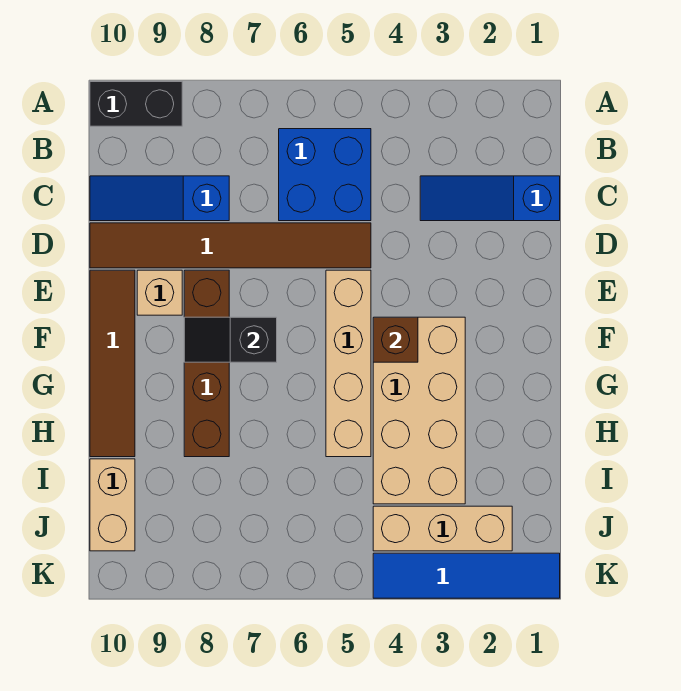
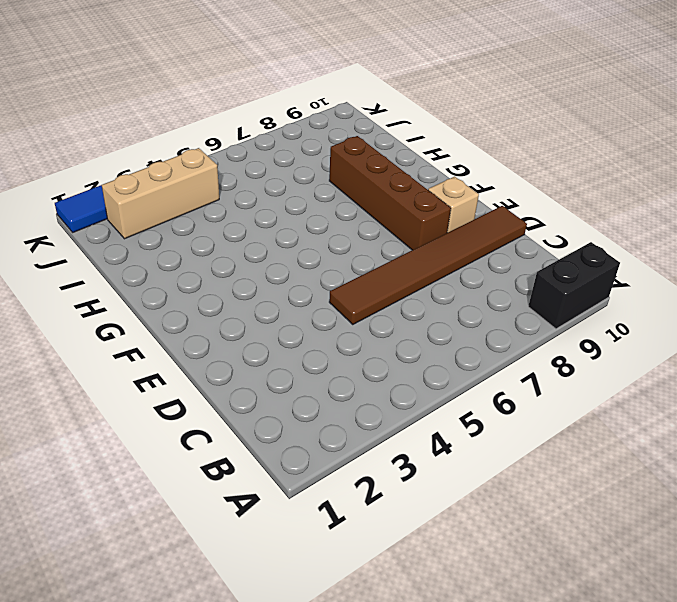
none -> blue 2x2 brick [279,129,371,221]
none -> blue 1x3 slope [420,176,560,221]
none -> blue 1x3 slope [90,176,229,221]

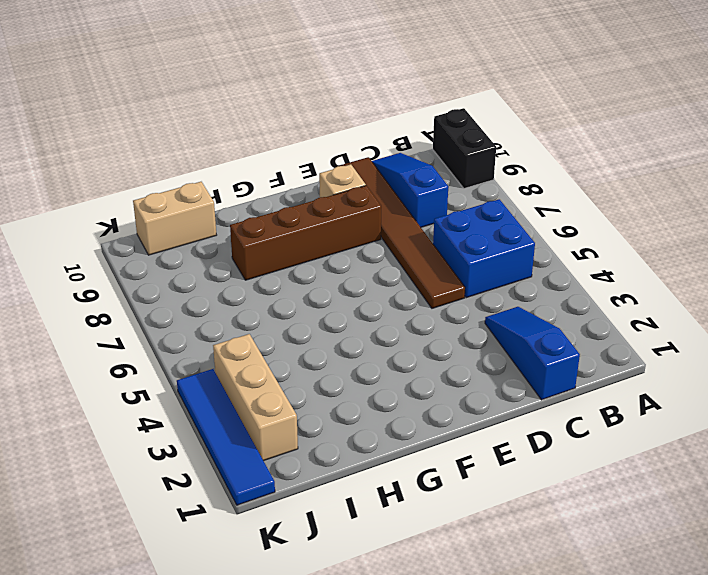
none -> tan 1x4 brick [326,270,371,457]
none -> brown 1x4 tile [90,270,135,457]
none -> tan 2x4 brick [373,317,465,504]

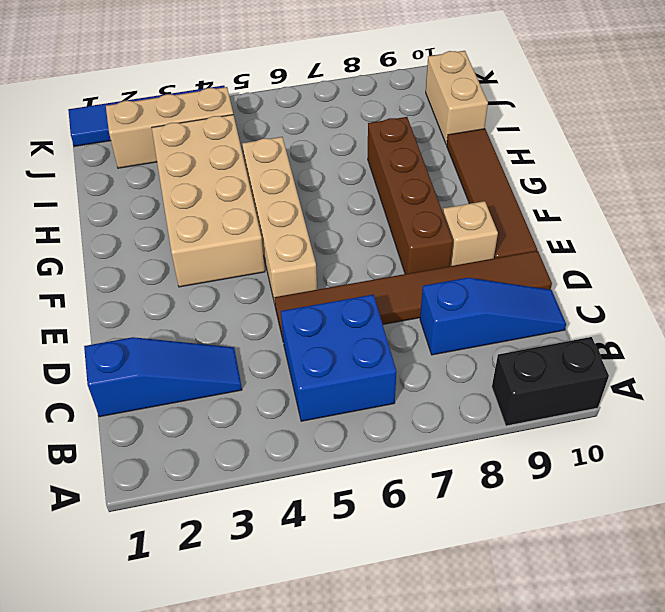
none -> brown 1x1 brick [373,317,418,362]
none -> black 1x2 slope [184,317,277,362]

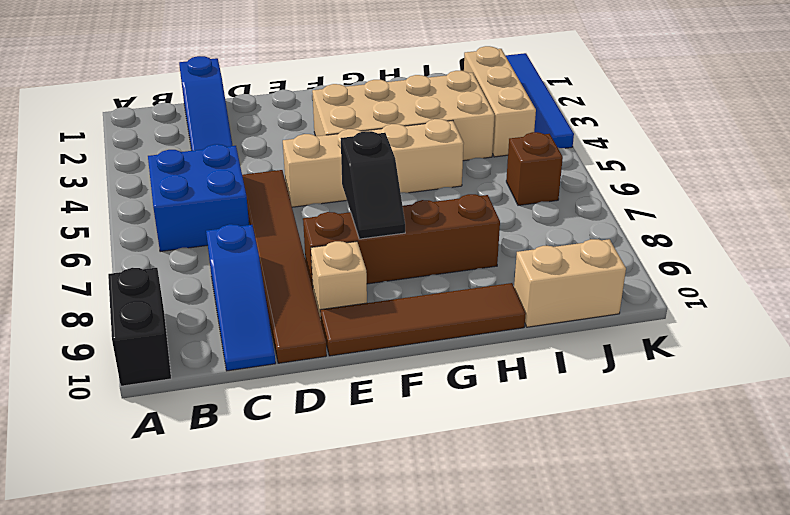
brown 1x1 brick [506,132,563,205] -> brown 1x1 brick moved to [373,317,418,362]

